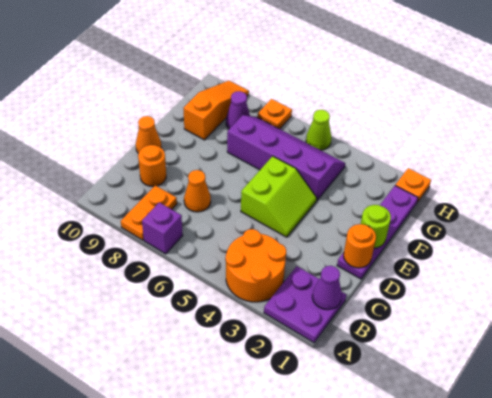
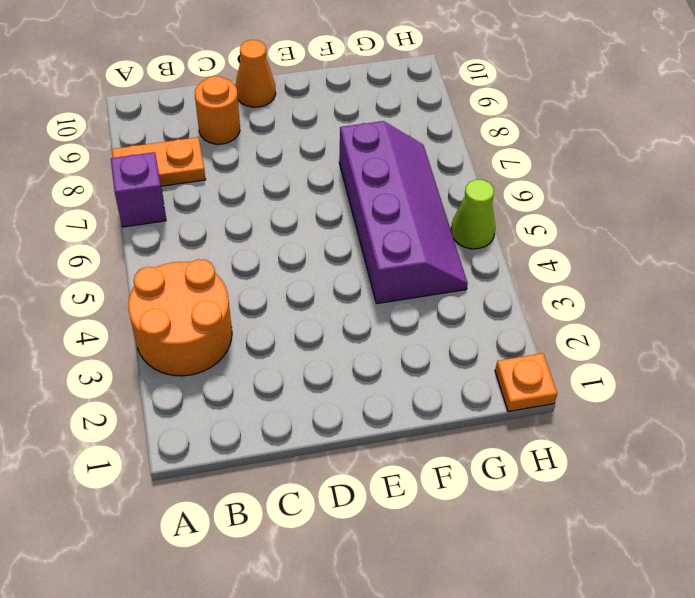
none -> purple 2x2 plate [264,266,346,343]
none -> orange 1x1 cone [184,170,211,212]
none -> purple 1x4 plate [337,186,418,279]

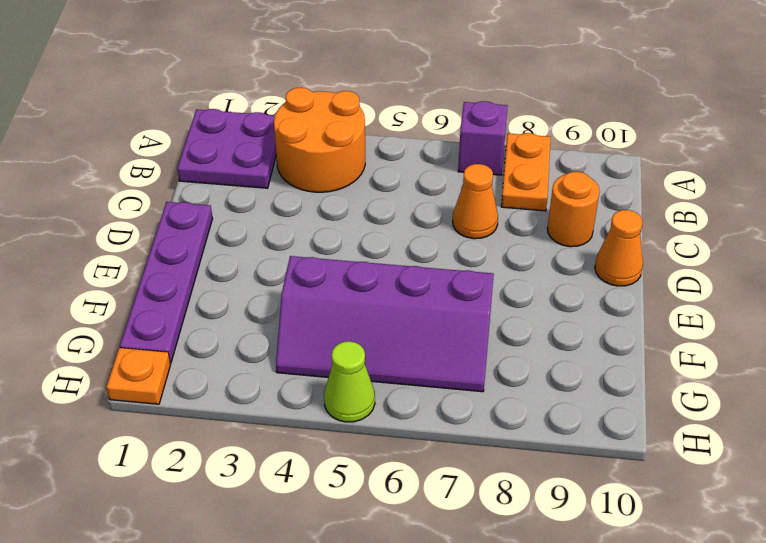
none -> lime 2x2 slope [241,156,317,237]
none -> orange 1x3 slope [183,81,249,140]
none -> purple 1x1 cone [226,91,250,129]

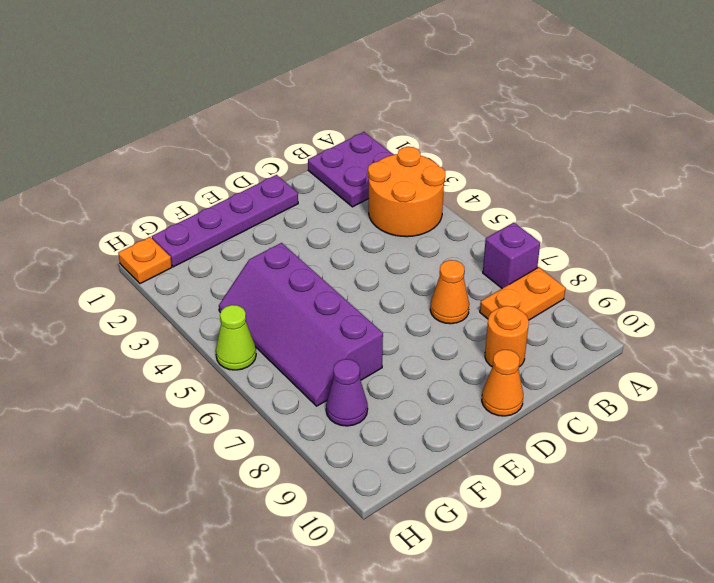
none -> lime 2x2 slope [241,156,317,237]
none -> orange 1x3 slope [183,81,249,140]
none -> orange 1x1 plate [257,99,292,129]

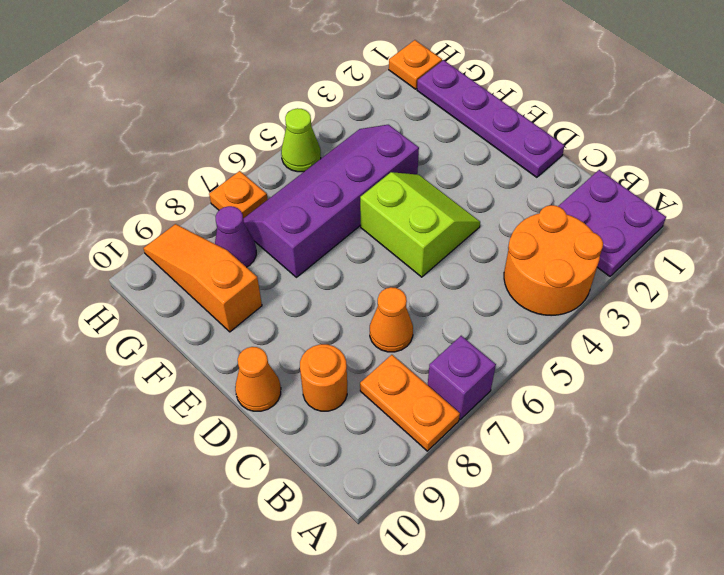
none -> purple 1x1 cone [312,266,342,310]
none -> orange 1x1 round brick [344,224,376,268]
none -> lime 1x1 round brick [361,205,391,248]

